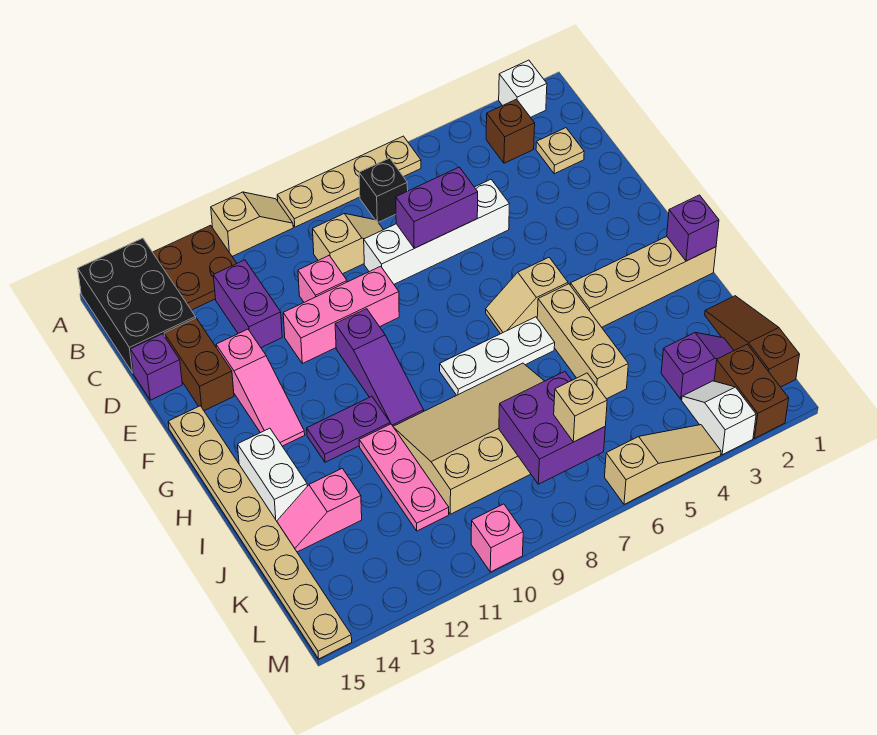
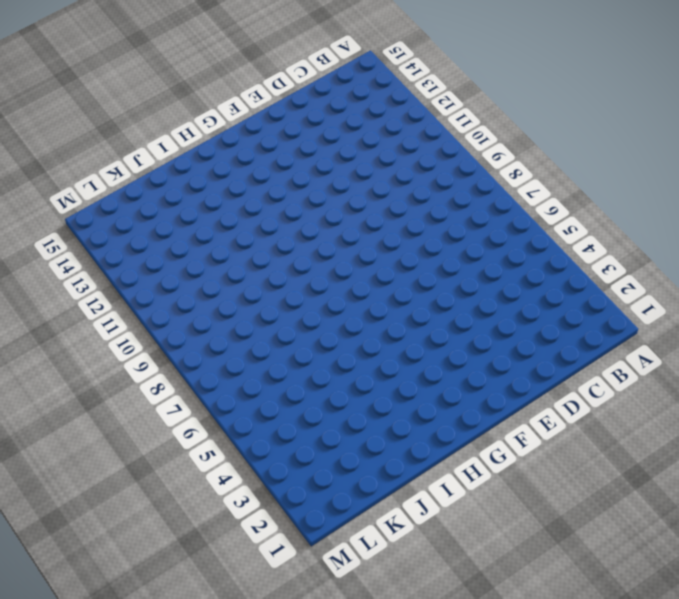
none -> white 1x1 brick [499,60,547,117]
none -> tan 1x4 plate [277,136,421,227]
none -> tan 1x2 slope [211,192,293,256]
none -> brown 2x2 plate [153,225,237,310]

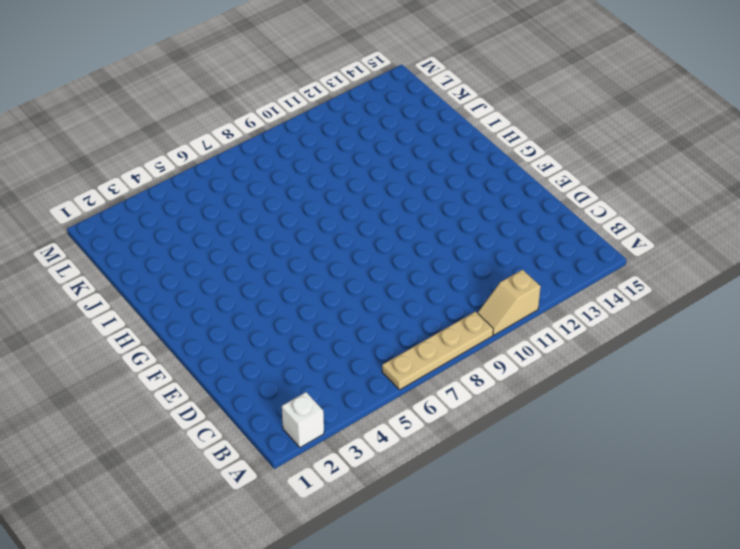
none -> brown 2x2 plate [153,225,237,310]
none -> black 2x3 brick [78,238,196,373]
none -> brown 1x1 brick [486,99,535,163]
none -> black 1x1 brick [359,158,408,222]

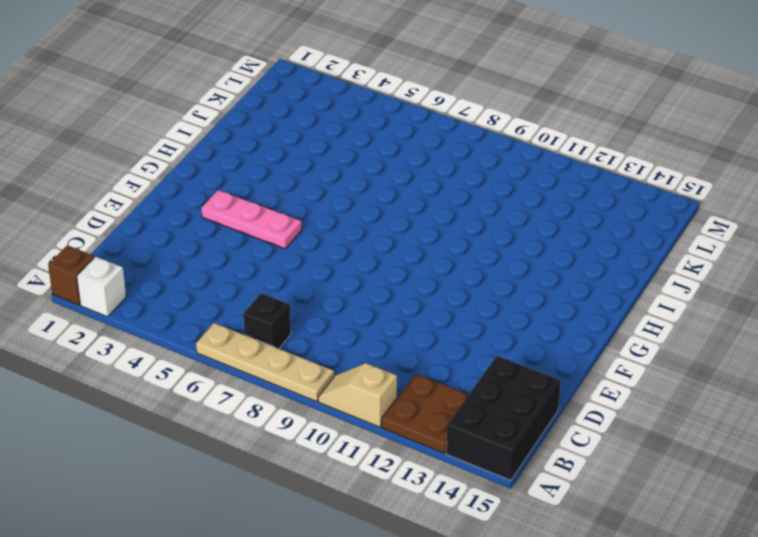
brown 1x1 brick [48,245,94,305] -> brown 1x1 brick moved to [486,99,535,163]
pink 1x3 plate [201,190,302,249] -> pink 1x3 plate turned to [359,424,449,531]
none -> tan 1x1 plate [536,128,584,174]
none -> tan 1x2 slope [313,214,383,274]
none -> purple 1x2 brick [213,260,282,348]
none -> white 1x4 brick [364,179,509,284]

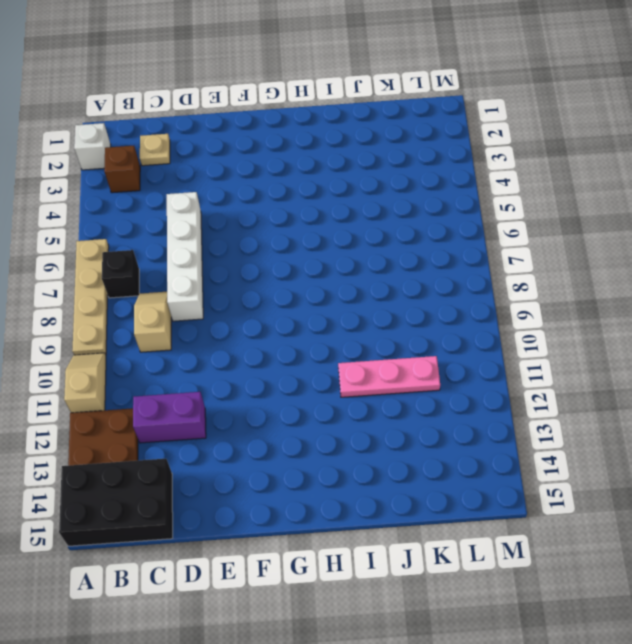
none -> pink 1x1 brick [298,256,347,302]
none -> brown 1x2 brick [164,318,234,411]
none -> purple 1x1 brick [130,334,182,400]
none -> pink 1x3 brick [283,266,399,364]

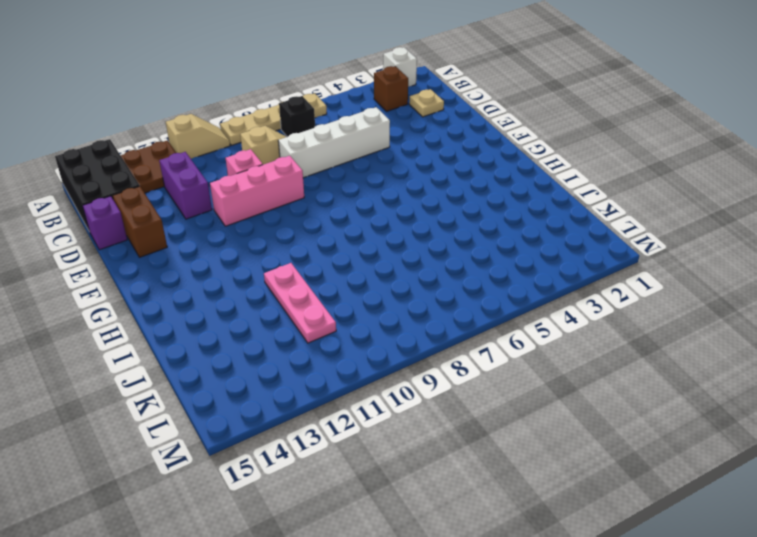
none -> pink 1x3 slope [216,329,305,446]
none -> purple 1x3 slope [335,309,424,426]
none -> tan 1x8 plate [168,406,352,659]
none -> tan 1x2 slope [486,257,568,334]

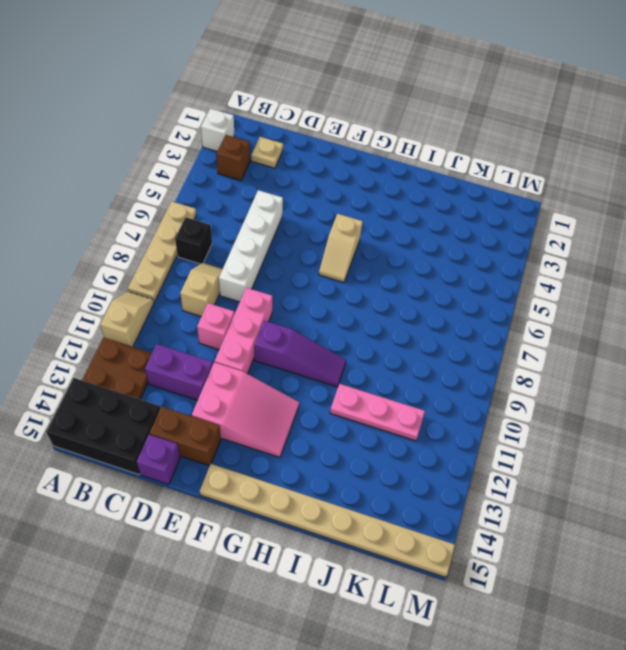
pink 2x3 slope [192,362,299,457] -> pink 1x3 slope [216,329,305,446]
none -> tan 1x4 brick [570,237,716,327]
none -> tan 1x3 brick [537,284,628,399]
none -> white 1x3 plate [440,317,555,395]
none -> purple 1x2 plate [307,396,390,462]

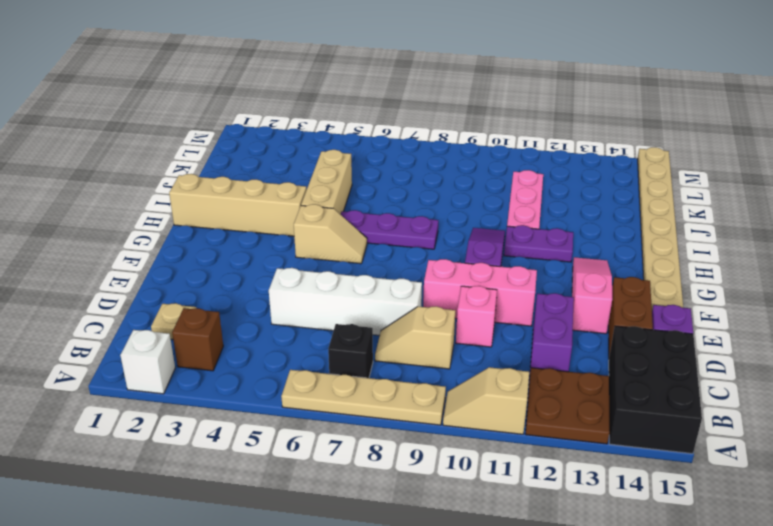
purple 1x3 plate [340,210,438,249] -> white 1x3 plate [440,317,555,395]
none -> white 1x2 brick [238,428,307,521]
none -> tan 3x4 slope [393,363,544,514]
none -> brown 1x3 slope [705,296,800,387]
none -> pink 1x2 slope [277,468,362,552]

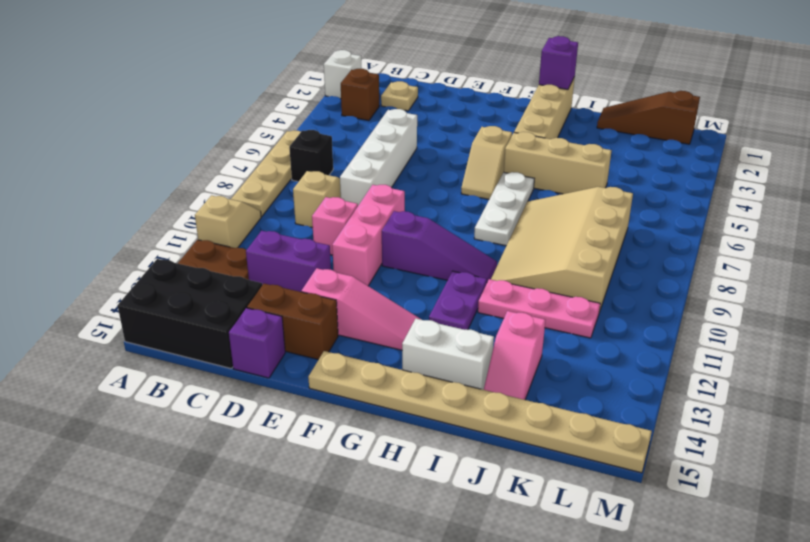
none -> purple 1x2 slope [661,333,734,399]
none -> brown 1x2 brick [714,344,789,438]
none -> white 1x2 slope [682,381,756,455]
none -> tan 1x3 slope [605,425,721,504]

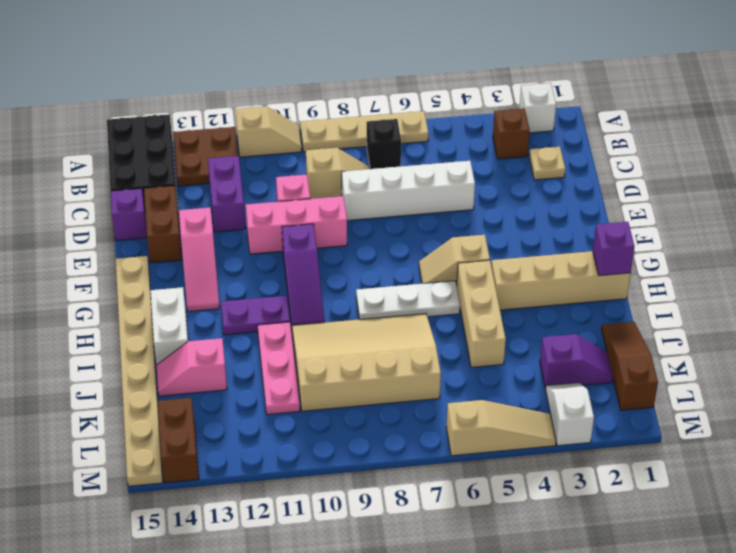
brown 1x2 brick [158,398,199,483] -> brown 1x2 brick moved to [714,344,789,438]
none -> pink 1x1 brick [471,504,523,572]
none -> purple 1x2 brick [396,167,478,248]
none -> purple 2x2 brick [499,372,605,484]
none -> tan 1x1 brick [554,373,607,442]

